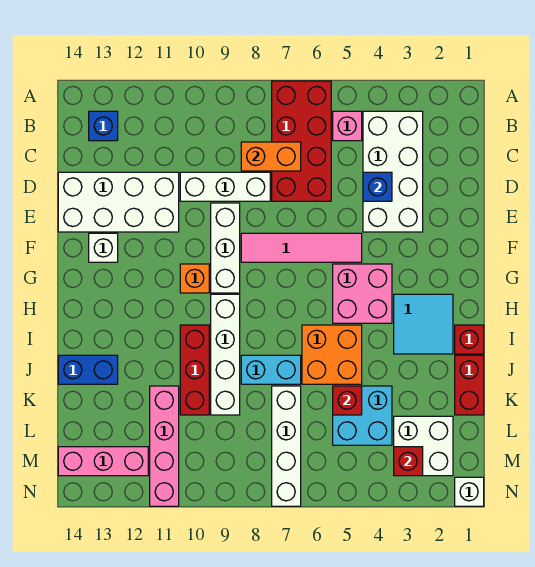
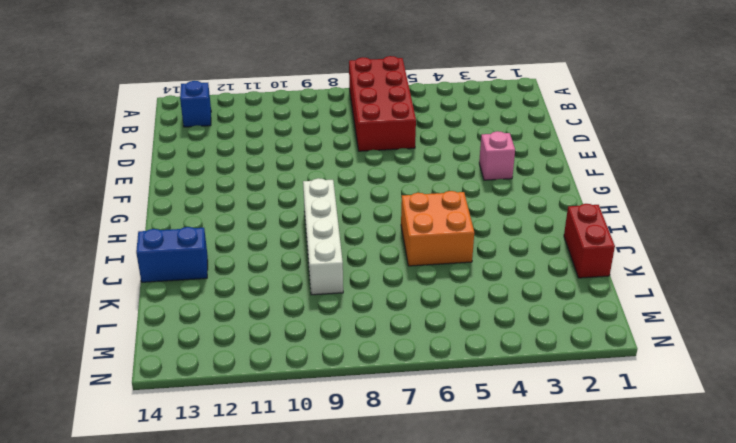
pink 1x1 brick [479,131,515,180] -> pink 1x1 brick moved to [333,111,362,141]
none -> white 2x4 brick [363,111,423,232]
none -> white 1x3 brick [180,172,270,201]
none -> white 2x4 brick [58,172,179,232]

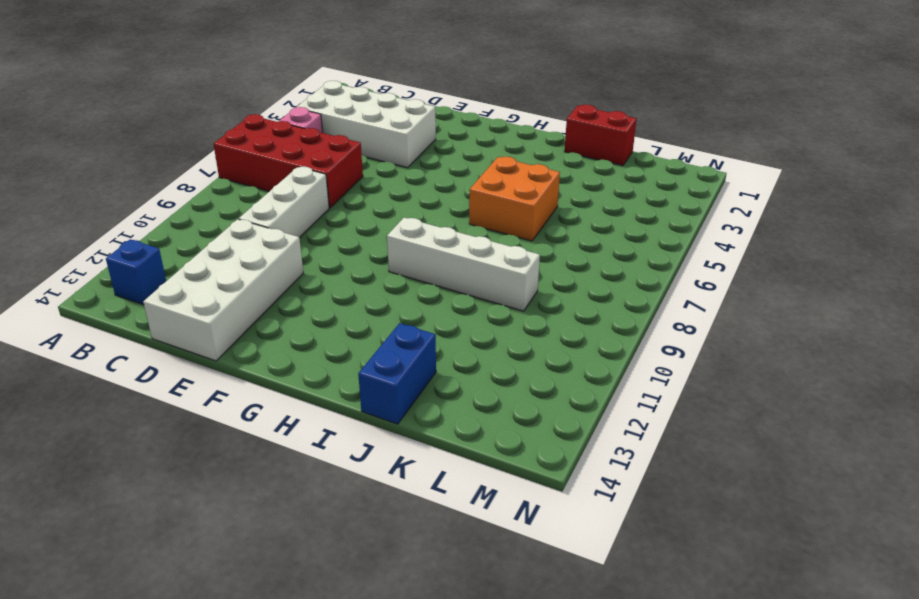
none -> white 1x3 brick [211,203,240,293]
none -> pink 1x4 tile [241,233,362,262]
none -> white 1x1 brick [89,233,118,262]

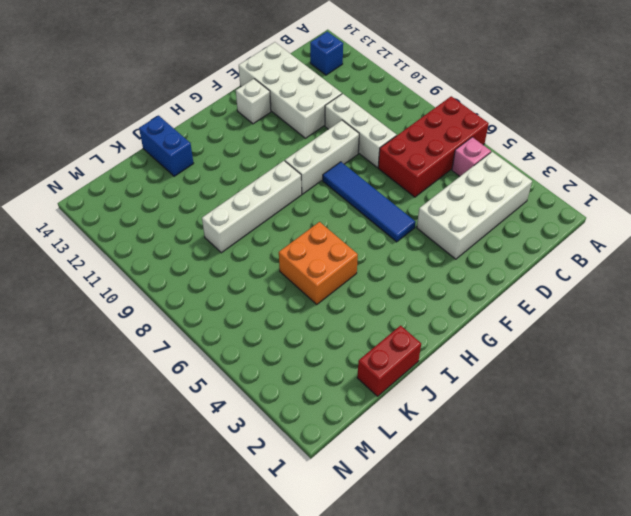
blue 1x4 tile [323,162,416,242] -> pink 1x4 tile [241,233,362,262]
none -> pink 2x2 brick [333,264,392,323]
none -> orange 1x1 brick [180,264,209,293]
none -> cyan 2x2 tile [394,294,453,354]

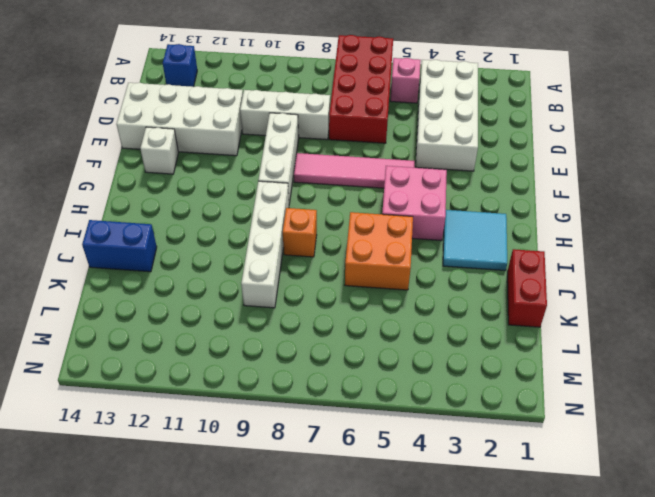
orange 1x1 brick [283,208,317,257] -> orange 1x1 brick moved to [180,264,209,293]
none -> red 1x1 brick [455,325,484,354]
none -> red 1x3 brick [180,325,209,415]
none -> cyan 1x2 brick [241,355,301,384]

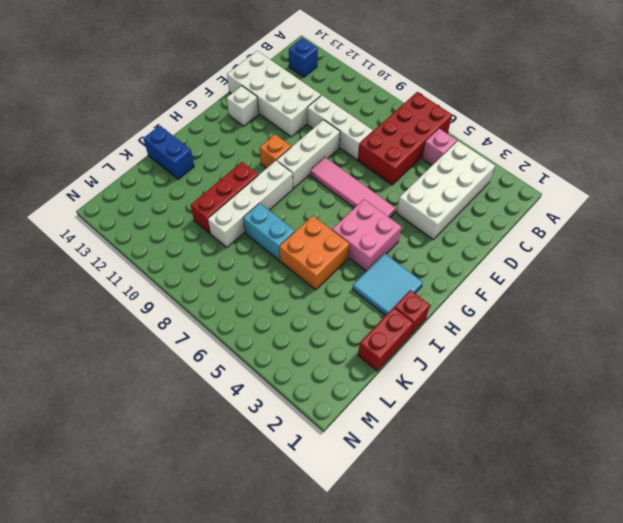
none -> cyan 2x2 brick [333,386,392,445]
none -> white 1x4 brick [272,386,301,506]
none -> pink 1x4 brick [150,386,179,506]

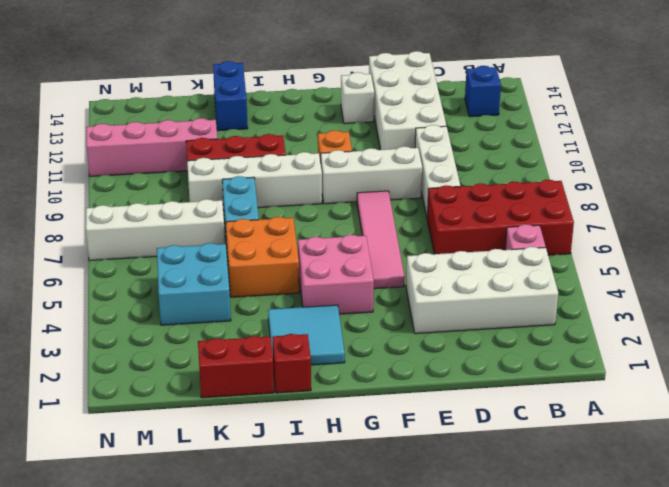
none -> white 2x2 brick [394,416,453,476]
none -> pink 1x3 brick [58,447,148,476]
none -> white 1x1 brick [455,477,484,506]

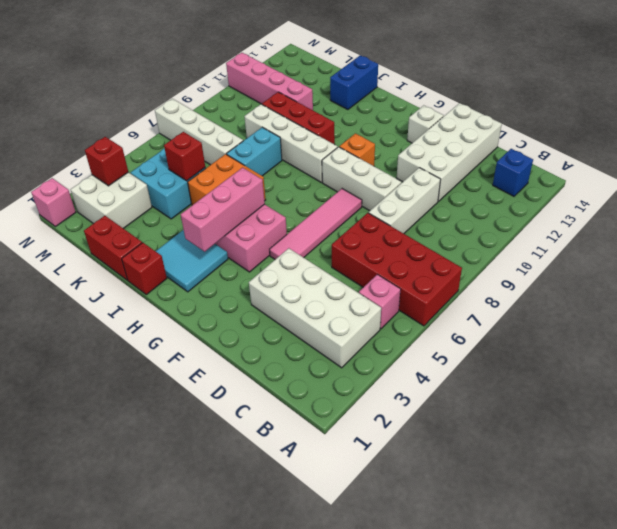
pink 1x3 brick [181,168,265,252] -> pink 1x3 brick moved to [58,447,148,476]
pink 1x1 brick [31,178,76,227] -> white 1x1 brick [455,477,484,506]
none -> orange 1x2 brick [241,142,301,171]
none -> blue 1x1 brick [363,172,392,201]

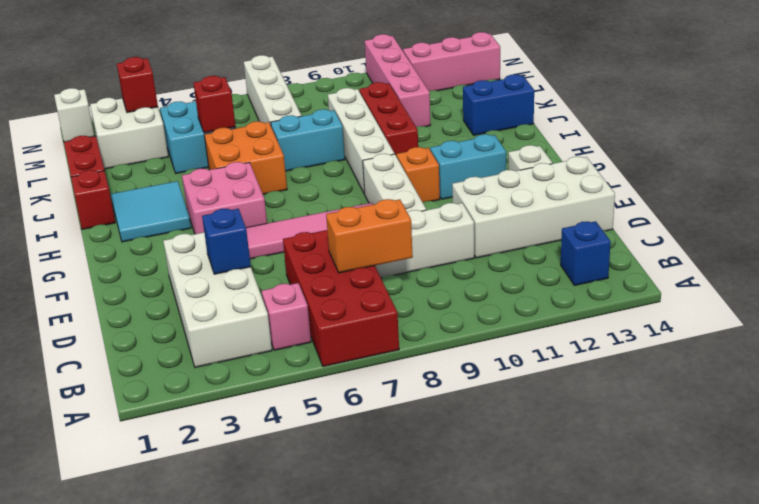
cyan 1x2 brick [430,134,506,199] -> none

